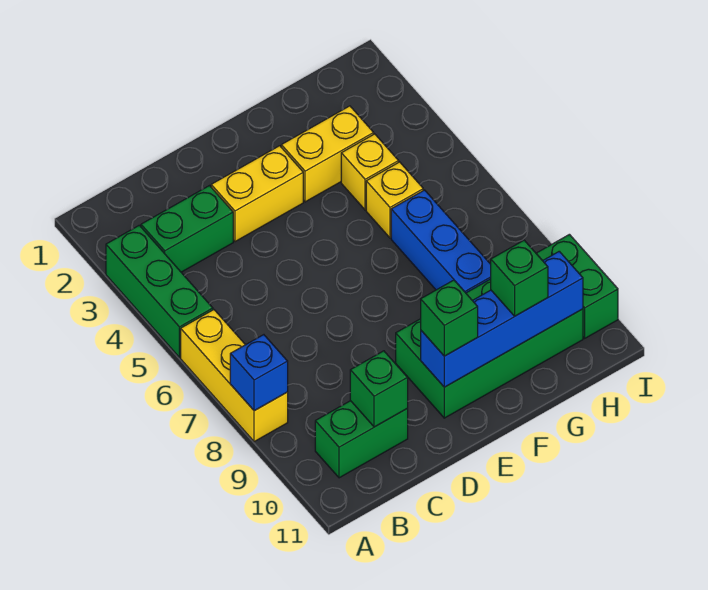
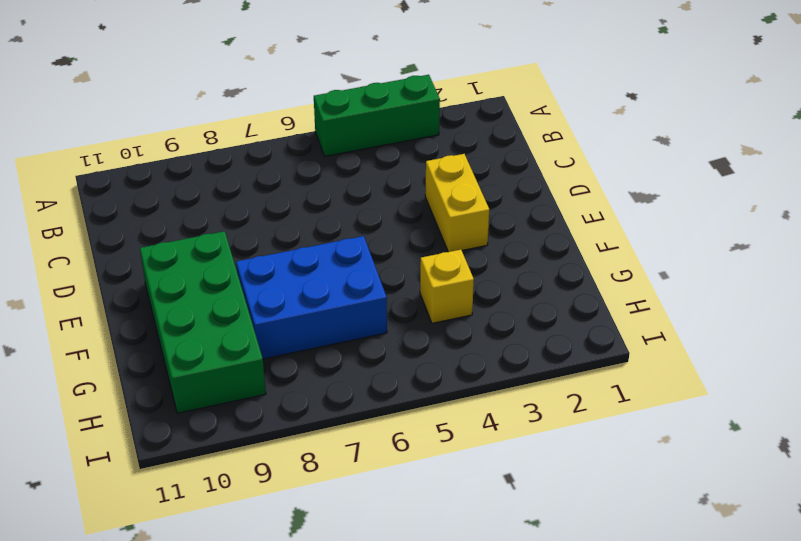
blue 2x3 brick [236,236,387,359] -> blue 1x3 brick [391,190,491,293]
none -> yellow 1x3 brick [181,310,288,442]
none -> green 1x2 brick [141,186,233,272]
none -> green 1x2 brick [315,401,408,478]

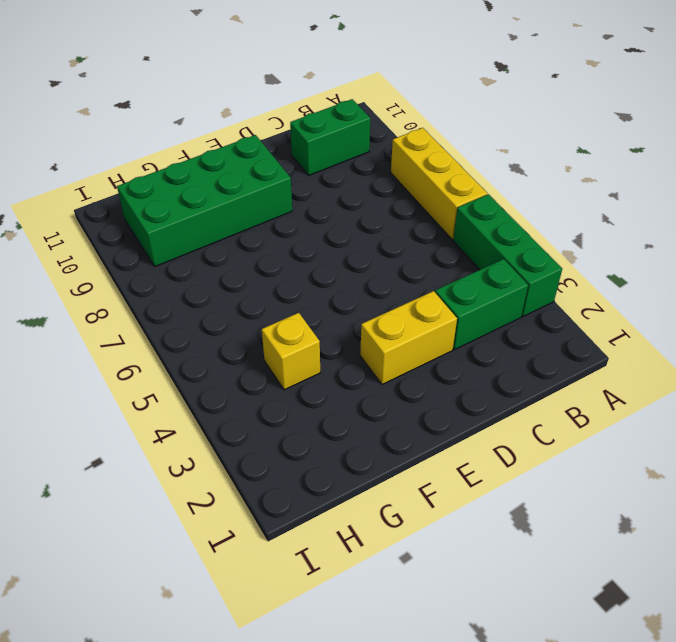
none -> yellow 1x2 brick [281,106,374,202]
none -> yellow 1x1 brick [366,162,423,238]
none -> blue 1x3 brick [391,190,491,293]

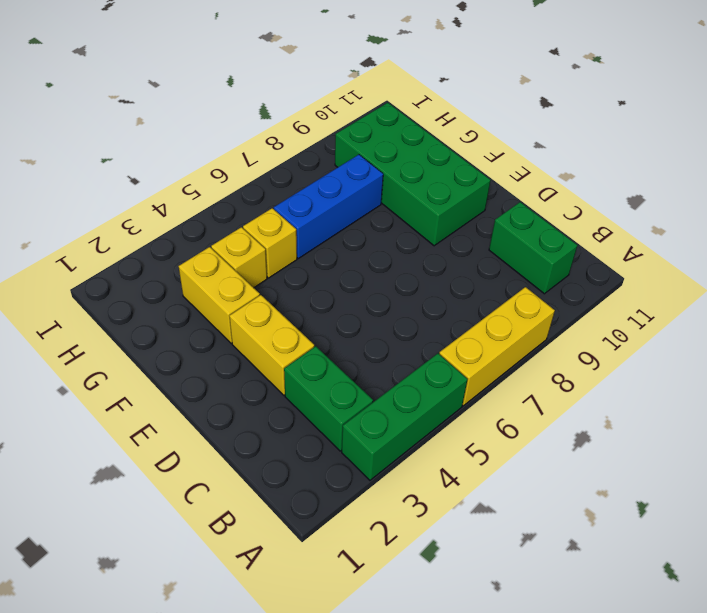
none -> green 1x2 brick [536,234,618,338]
none -> blue 1x1 brick [230,335,288,411]
none -> green 1x1 brick [350,351,408,427]

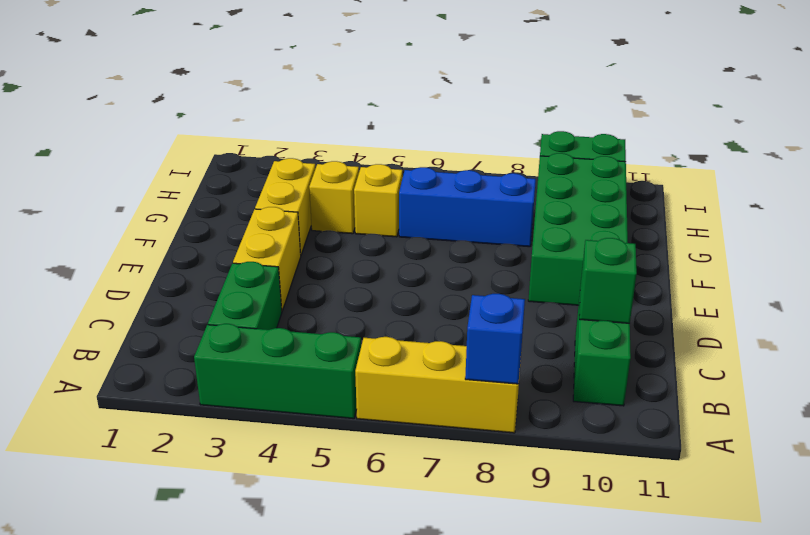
none -> blue 1x4 brick [421,251,583,387]
none -> green 1x1 brick [421,280,478,356]
none -> green 1x1 brick [491,240,548,316]

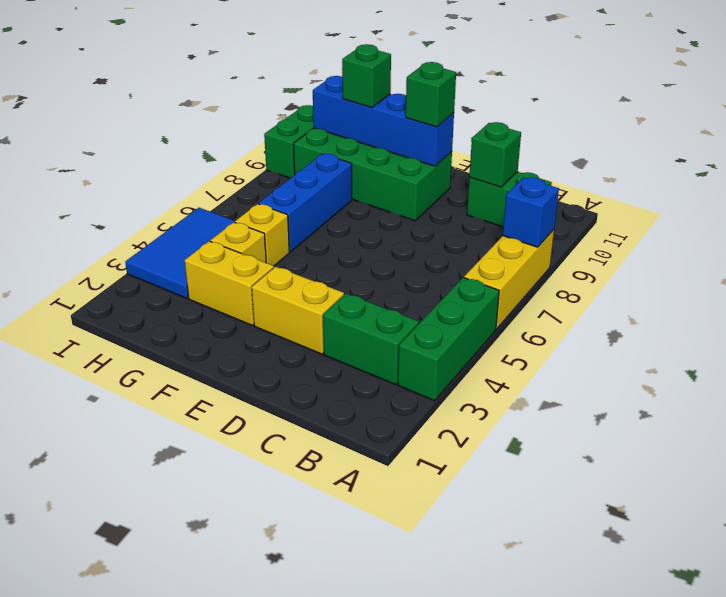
blue 2x3 tile [125,208,235,298] -> none

